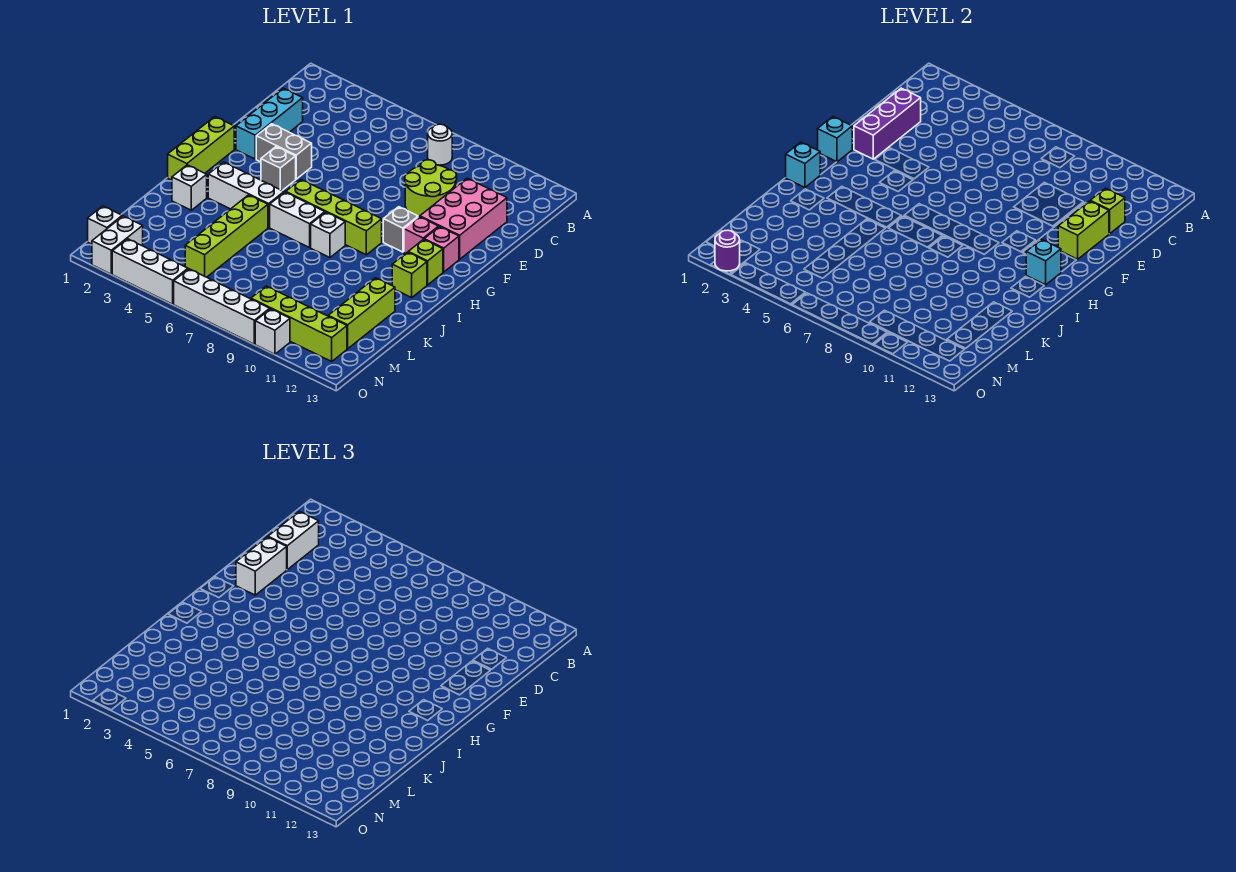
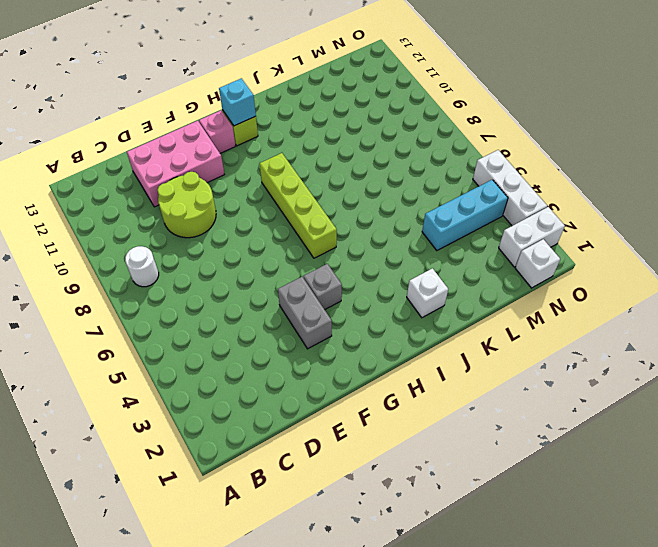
cyan 1x3 brick [422,180,508,250] -> cyan 1x3 brick moved to [236,88,303,159]
none -> lime 1x3 brick [168,117,234,180]
none -> grey 1x1 brick [383,207,418,252]
none -> pink 1x1 brick [404,217,439,254]
none -> white 1x3 brick [208,162,284,227]

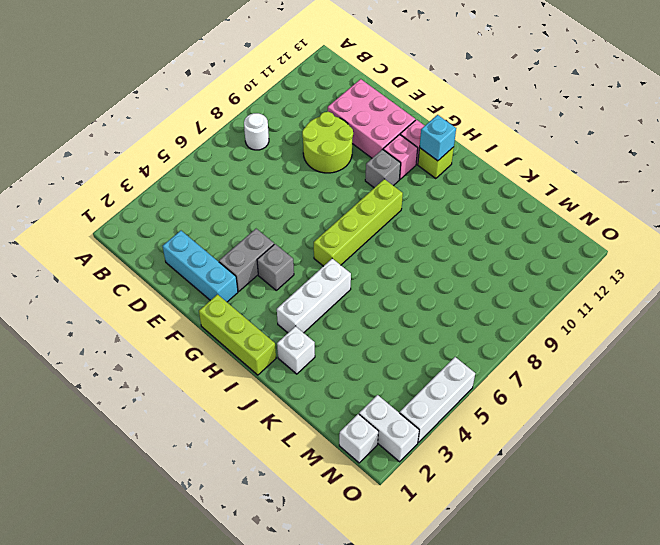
none -> white 1x2 brick [270,192,325,248]
none -> white 1x1 brick [311,212,345,258]
none -> lime 1x1 brick [392,252,427,298]
none -> lime 1x4 brick [185,195,268,277]

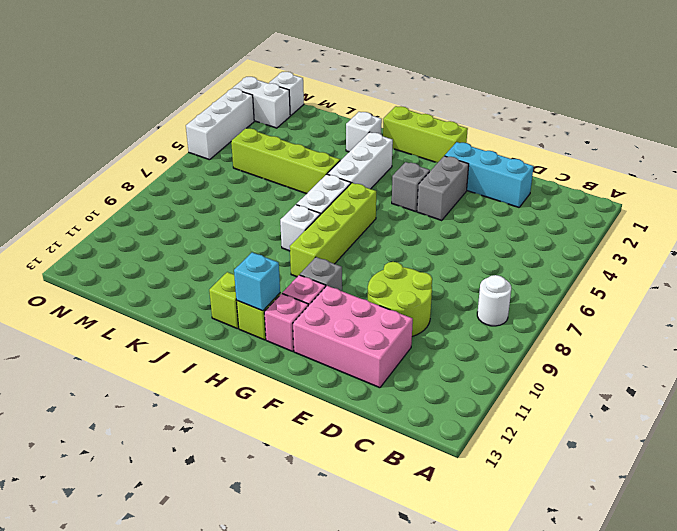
none -> lime 1x3 brick [329,278,395,349]
none -> lime 1x4 brick [251,286,347,361]
none -> white 1x4 brick [174,269,270,344]
none -> white 1x1 brick [255,309,290,354]

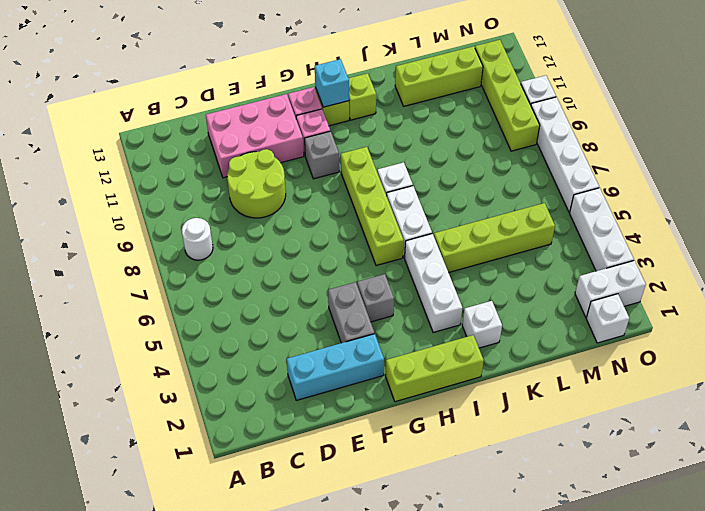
none -> purple 1x3 brick [854,88,921,159]
none -> lime 1x1 brick [1091,188,1125,234]
none -> lime 1x2 brick [1058,201,1109,259]
none -> cyan 1x1 brick [818,117,852,162]

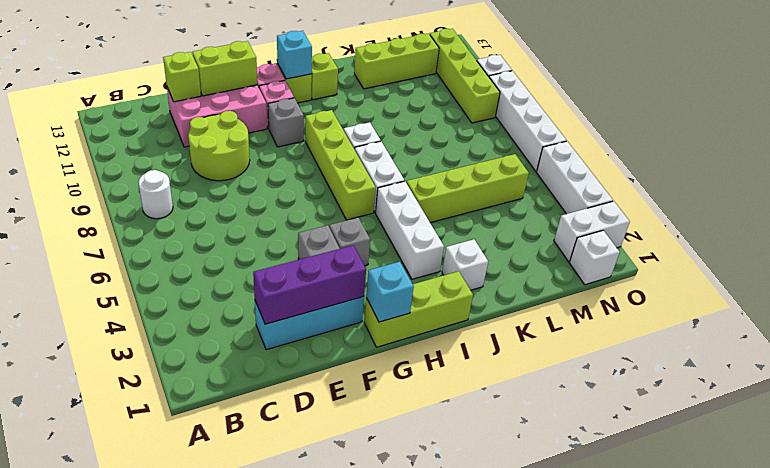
none -> cyan 1x1 brick [786,142,820,188]
none -> purple 1x1 round brick [715,230,740,271]
none -> white 1x2 brick [268,511,319,570]
none -> white 1x2 brick [236,537,287,595]

